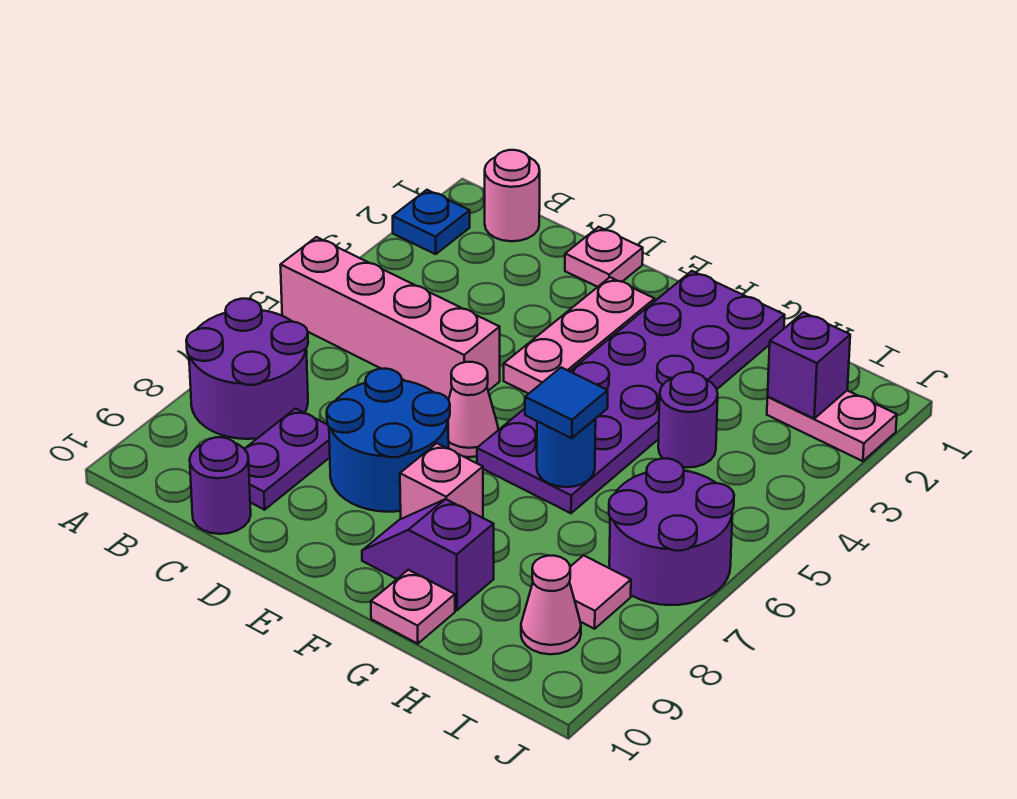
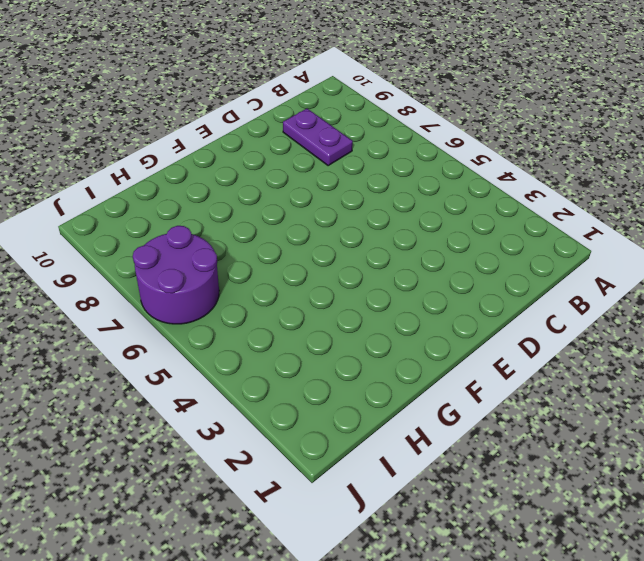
none -> blue 1x1 plate [393,190,470,254]
none -> pink 1x4 brick [280,237,500,400]
none -> purple 2x2 round brick [186,299,308,439]

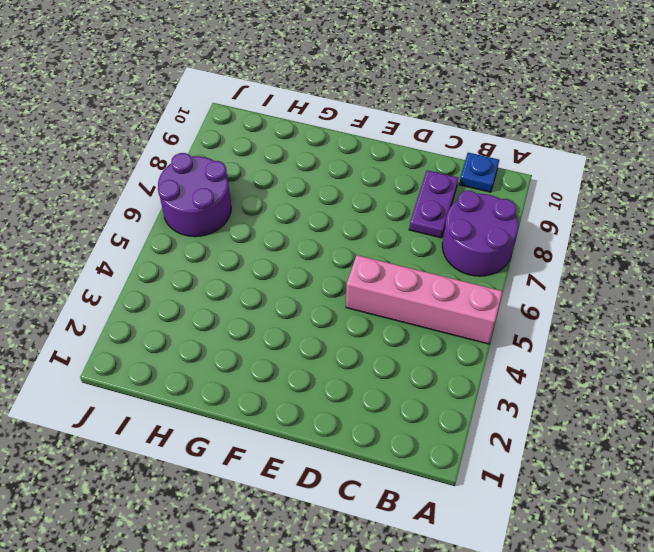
blue 1x1 plate [459,153,499,192] -> blue 1x1 plate moved to [393,190,470,254]
none -> pink 1x1 round brick [485,150,540,241]
none -> purple 1x1 round brick [190,437,251,534]
none -> pink 1x1 plate [565,227,643,287]

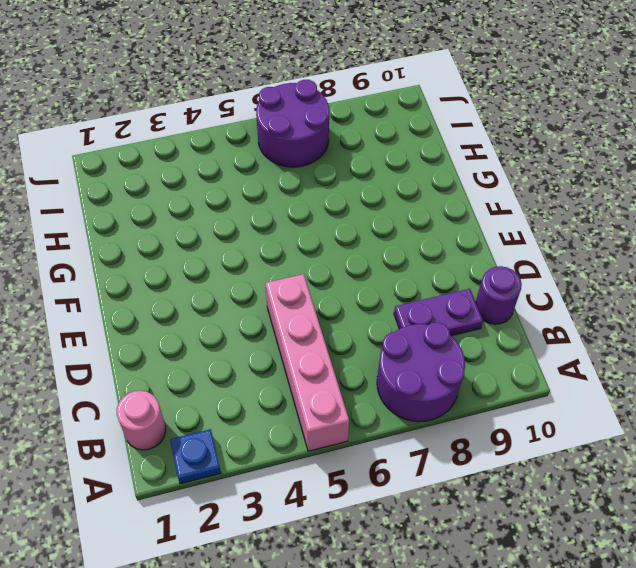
none -> pink 1x1 plate [565,227,643,287]
none -> blue 2x2 round brick [327,369,450,512]
none -> pink 1x3 plate [504,277,655,394]

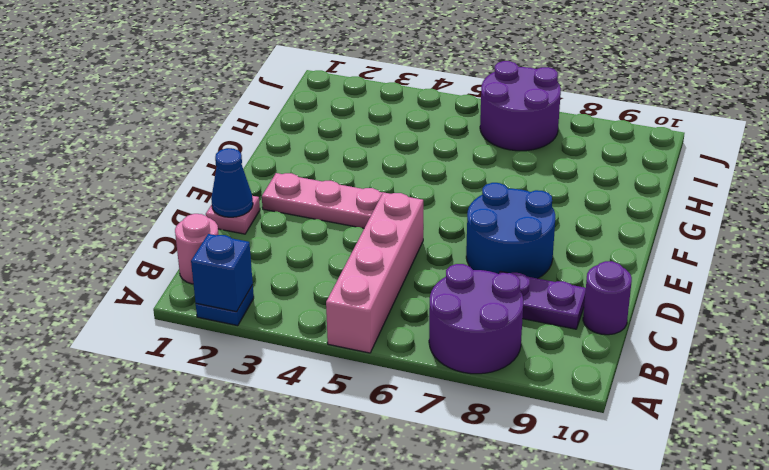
blue 1x1 brick [191,234,253,312] -> none
blue 1x1 cone [211,148,253,217] -> none
none -> pink 1x1 cone [448,362,498,457]
none -> purple 2x6 plate [477,271,785,513]
none -> pink 1x1 brick [400,443,483,519]

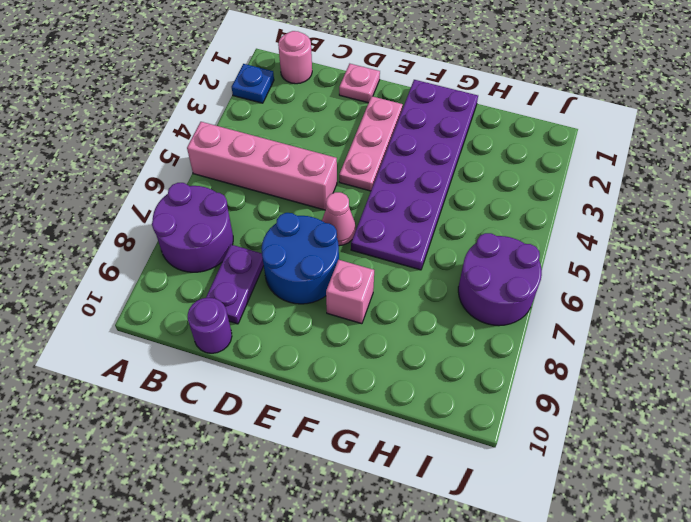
none -> purple 1x2 slope [362,499,494,610]
none -> pink 1x1 plate [371,570,455,644]
none -> purple 1x1 round brick [658,372,718,468]

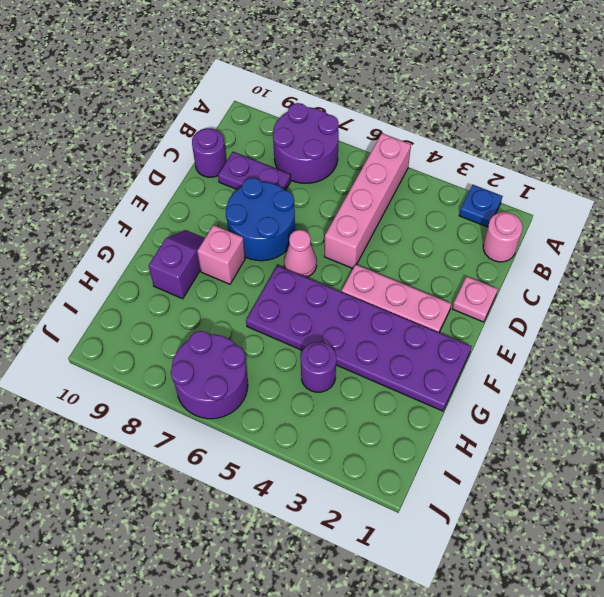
none -> pink 1x1 plate [371,570,455,644]
none -> pink 1x2 plate [767,391,897,461]
none -> pink 1x1 tile [570,555,631,629]

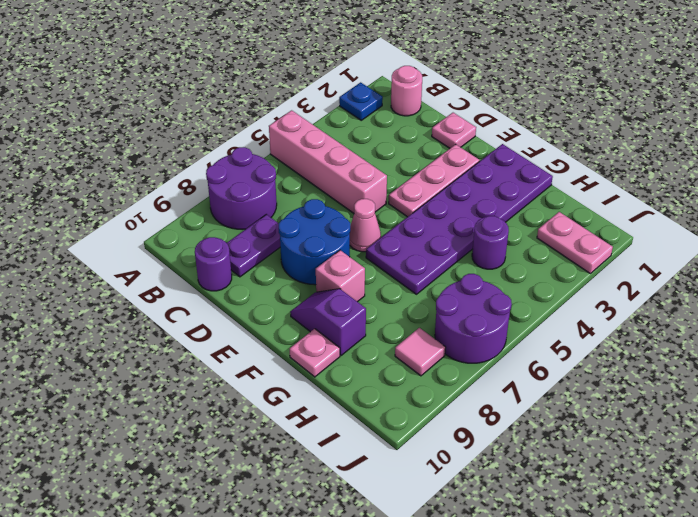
none -> pink 1x1 cone [521,556,581,654]
none -> blue 1x1 round brick [537,419,596,487]
none -> purple 1x1 brick [768,312,850,419]

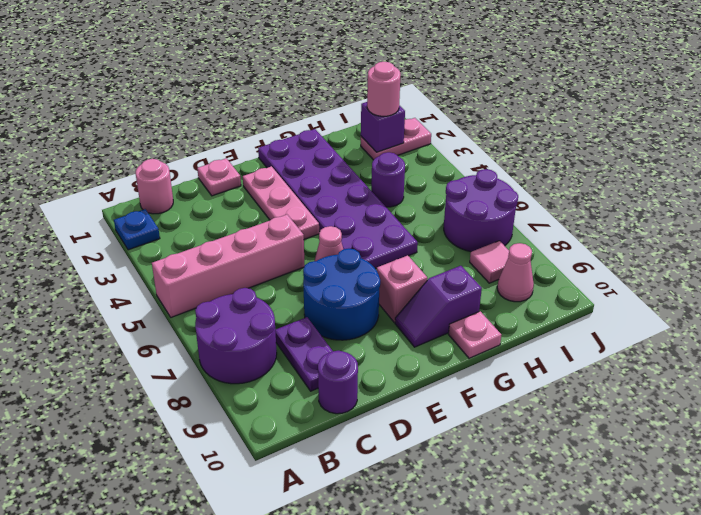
pink 1x1 round brick [367,62,401,116] -> none
none -> blue 1x1 round brick [537,419,596,487]
none -> blue 1x1 tile [525,367,608,438]

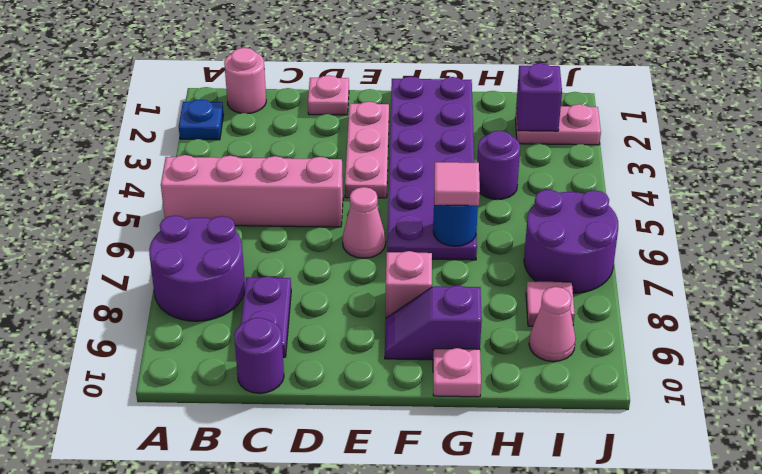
pink 1x1 tile [434,162,480,206] -> blue 1x1 tile [525,367,608,438]
none -> blue 2x2 round brick [327,369,450,512]

